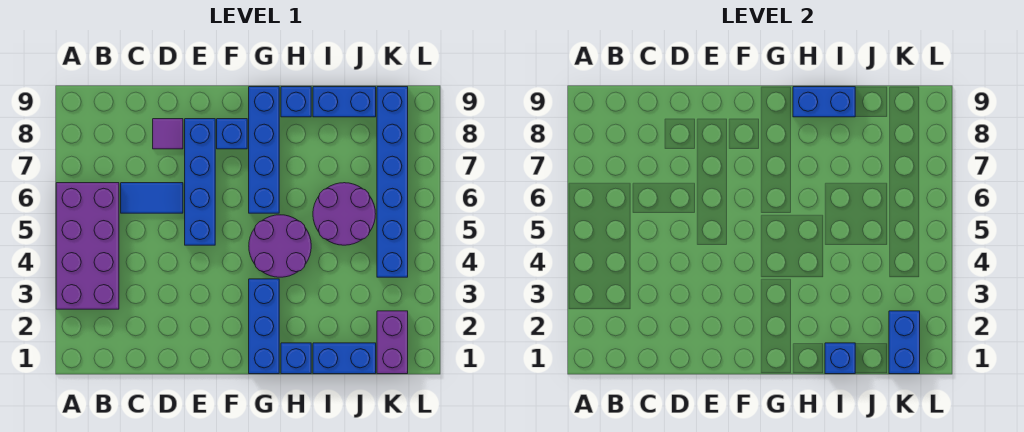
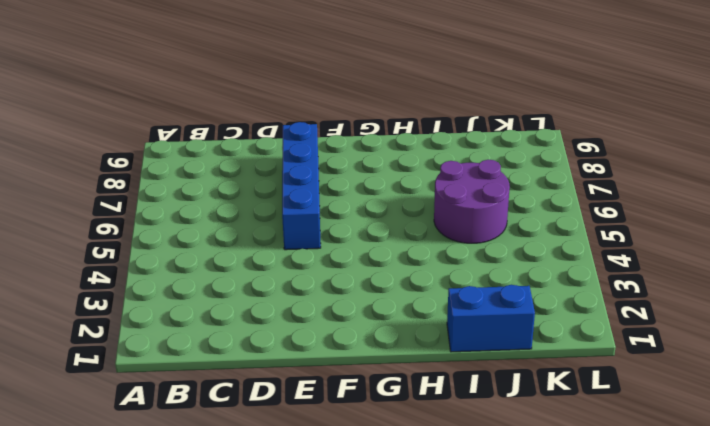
none -> purple 2x4 brick [56,183,119,309]
none -> blue 1x2 tile [121,183,183,213]
none -> purple 1x1 tile [153,119,183,149]

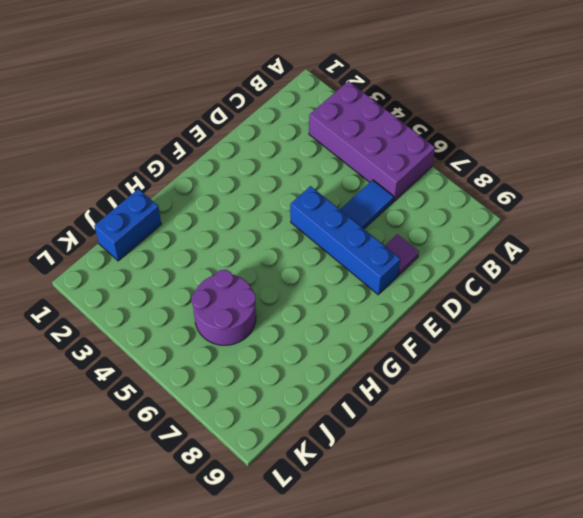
none -> blue 1x1 brick [217,119,247,149]
none -> blue 1x3 brick [249,279,279,374]
none -> purple 2x2 round brick [249,215,311,277]

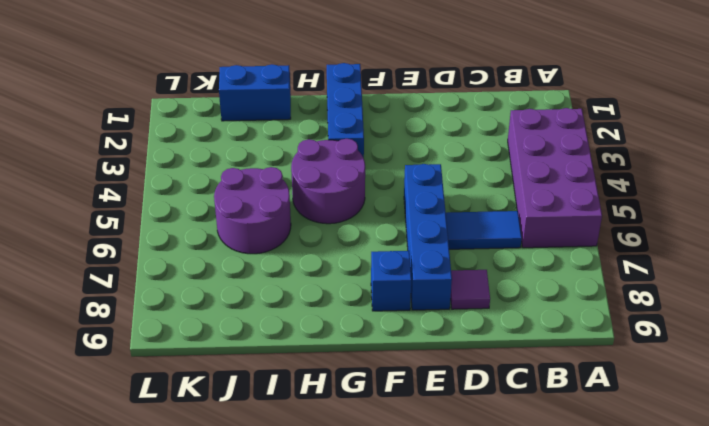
none -> blue 1x4 brick [249,87,279,213]
none -> blue 1x1 brick [281,343,311,374]
none -> blue 1x1 brick [281,87,311,117]

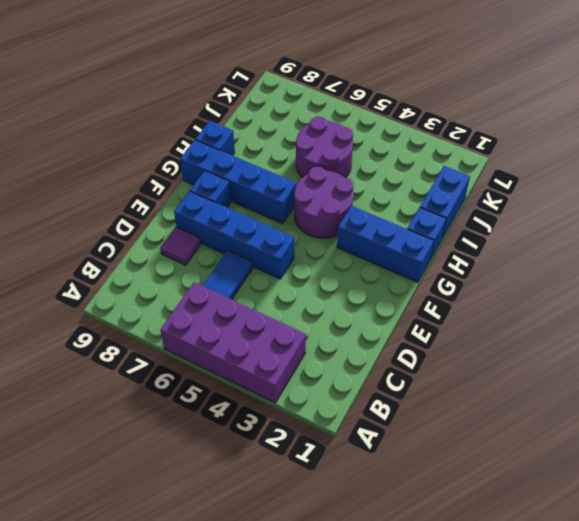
none -> blue 1x2 brick [313,87,376,117]
none -> purple 1x2 brick [377,311,408,374]
none -> blue 1x6 brick [377,87,408,277]

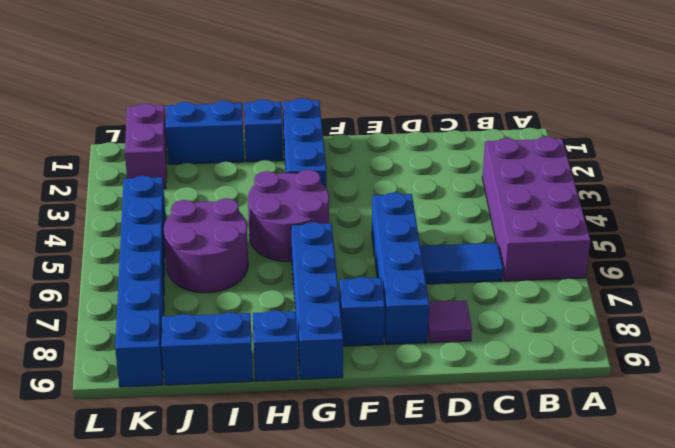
none -> blue 1x2 brick [793,87,855,117]
none -> blue 1x1 brick [825,343,855,374]
none -> blue 1x2 brick [889,311,920,374]

